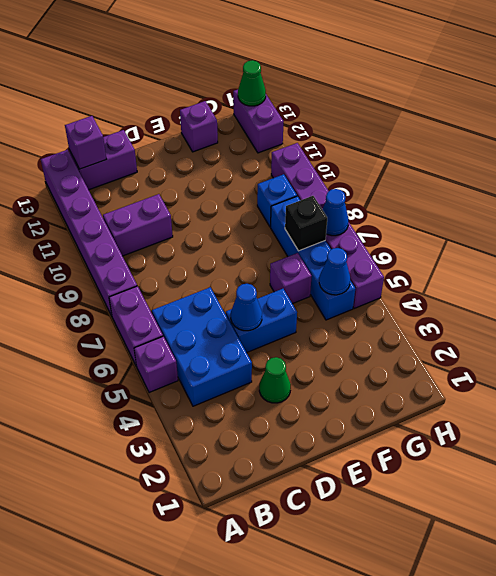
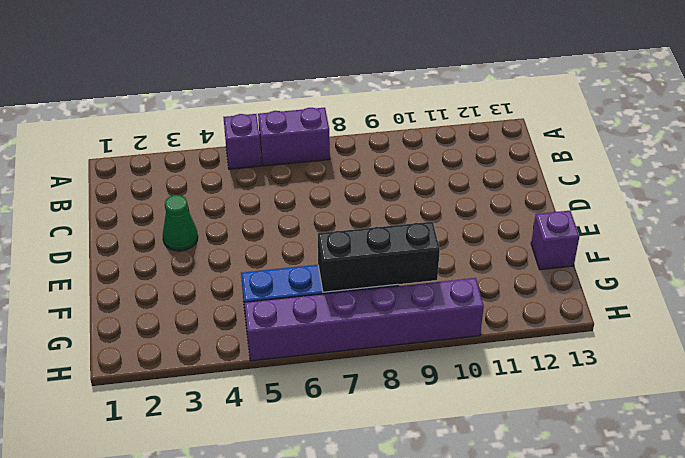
black 1x3 brick [318,222,440,292] -> black 1x1 brick [285,196,327,251]
none -> purple 1x6 brick [41,150,137,316]
none -> blue 2x3 brick [152,287,252,406]
none -> purple 1x2 brick [103,194,173,256]

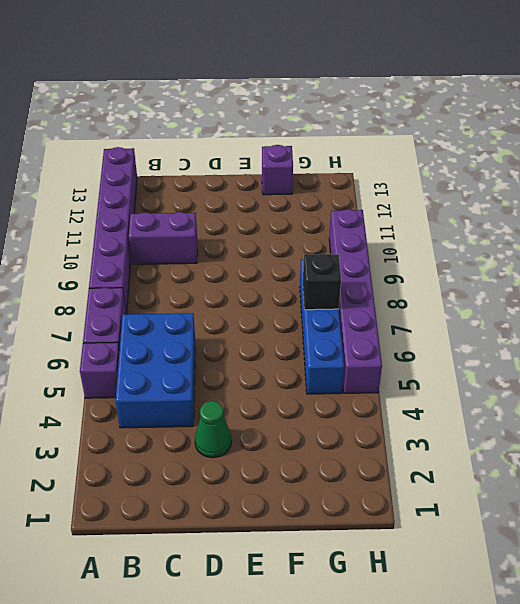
none -> purple 1x2 brick [69,130,137,190]
none -> blue 1x2 brick [226,289,297,353]
none -> purple 1x1 brick [270,253,312,304]

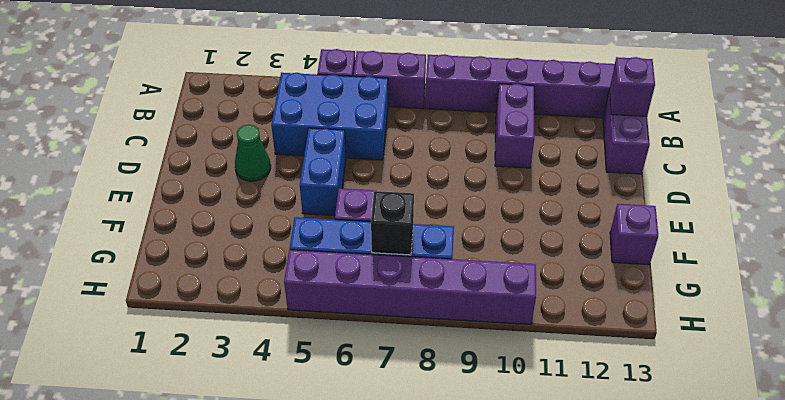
none -> blue 1x1 brick [257,174,297,227]
none -> purple 1x2 brick [233,90,284,153]
none -> blue 1x1 cone [231,284,262,331]

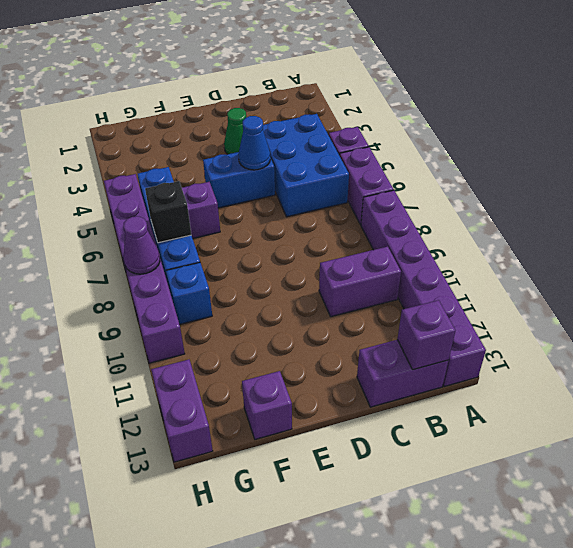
purple 1x1 cone [123,216,160,274] -> none
none -> blue 1x1 cone [319,248,350,295]
none -> blue 1x1 cone [322,189,349,236]
none -> green 1x1 cone [238,60,266,106]

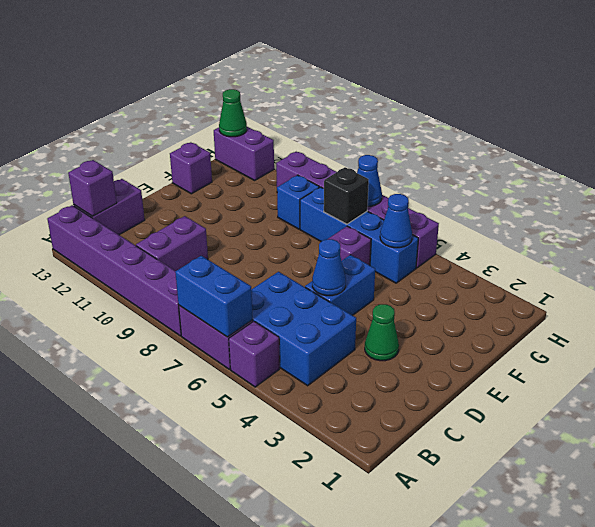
blue 1x2 brick [175,256,253,337] -> none

